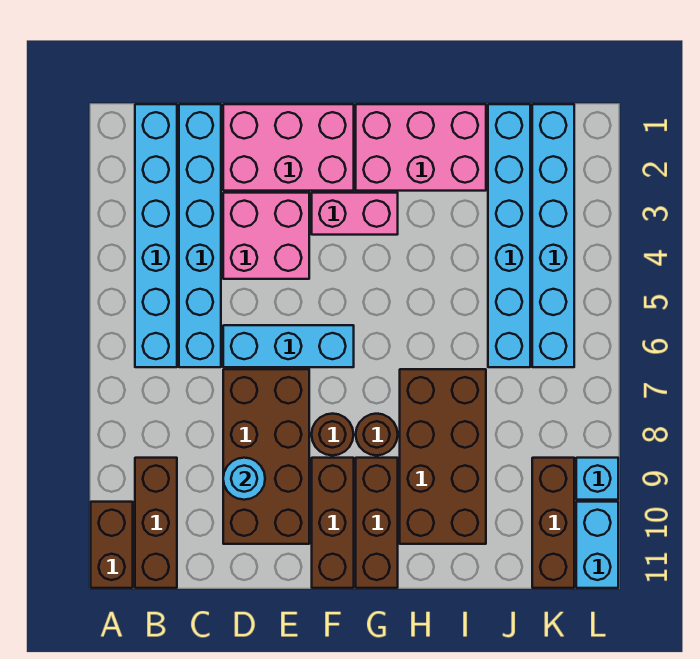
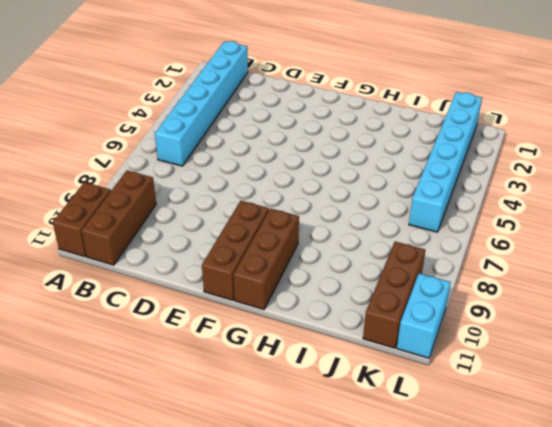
none -> cyan 1x6 brick [179,104,221,367]
none -> pink 2x3 brick [223,104,354,191]
none -> pink 2x2 brick [223,193,309,279]

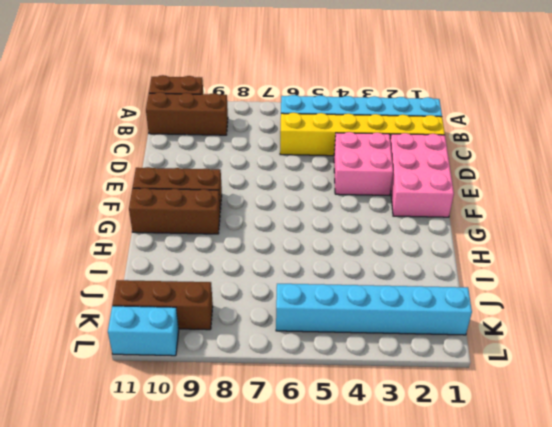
yellow 1x6 brick [280,113,445,156] -> cyan 1x6 brick [179,104,221,367]
none -> cyan 1x3 brick [223,325,354,367]
none -> brown 2x4 brick [223,369,309,544]
none -> pink 1x2 brick [312,193,398,235]

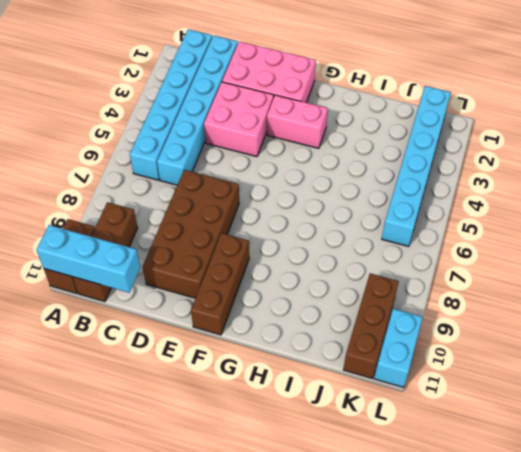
cyan 1x3 brick [36,225,140,293] -> cyan 1x3 brick moved to [223,325,354,367]
none -> brown 1x1 round brick [312,414,353,455]
none -> pink 2x3 brick [356,104,486,191]
none -> brown 1x1 round brick [356,414,398,455]

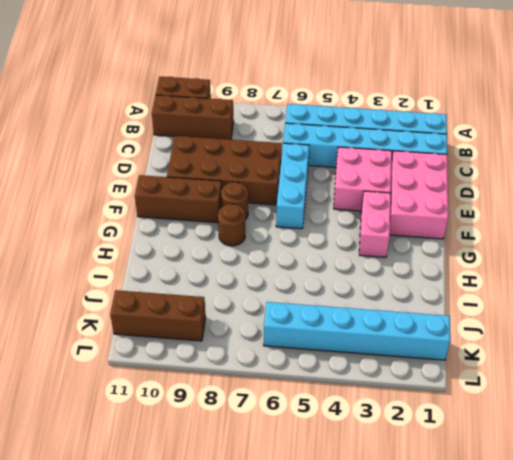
none -> pink 2x3 brick [356,104,486,191]
none -> brown 1x3 brick [356,458,398,588]
none -> brown 2x4 brick [400,369,486,544]

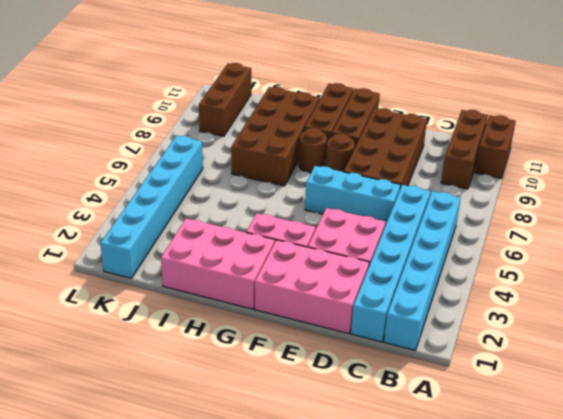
none -> cyan 1x6 brick [488,104,530,367]
none -> cyan 1x1 brick [576,458,618,500]
none -> cyan 1x2 brick [576,502,618,588]

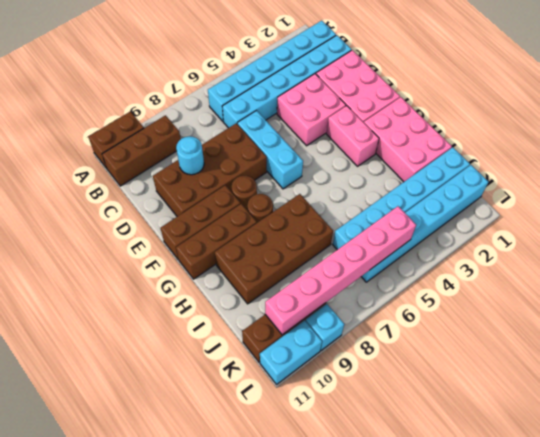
pink 1x6 brick [265,206,416,335] -> none

